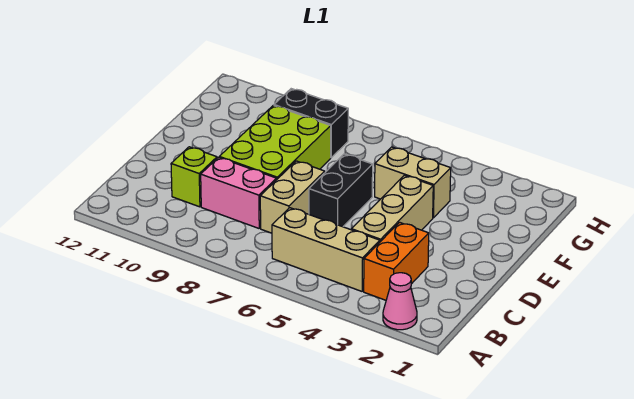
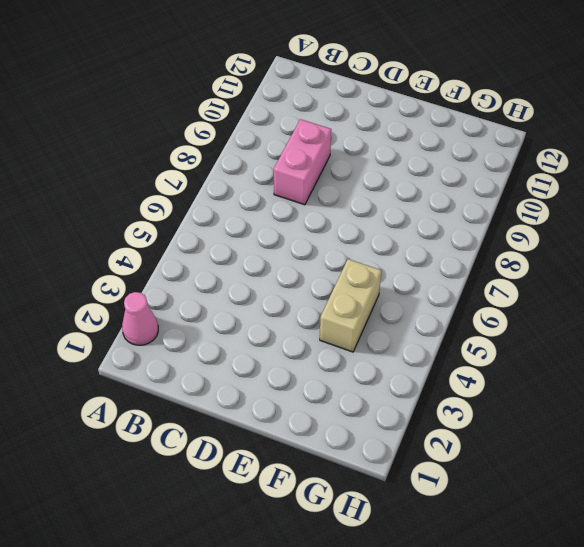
none -> orange 1x2 brick [364,222,429,300]
none -> tan 1x3 brick [272,208,380,291]

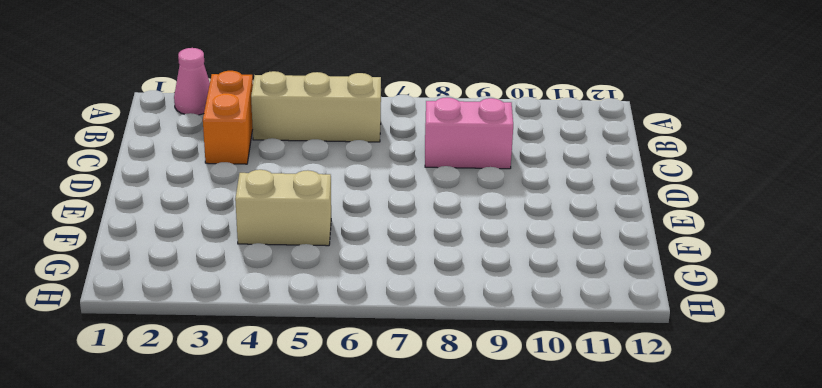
none -> tan 1x3 brick [351,175,433,242]
none -> tan 1x2 brick [260,161,325,233]

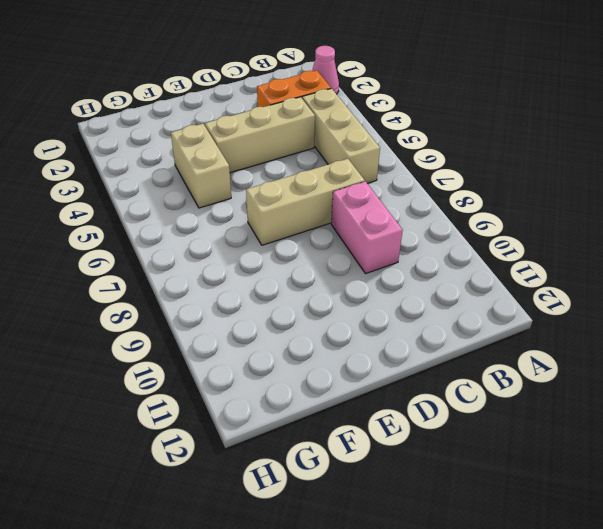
tan 1x3 brick [246,159,365,245] -> tan 1x2 brick [260,161,325,233]
none -> lime 1x1 brick [171,147,217,207]
none -> black 1x2 brick [309,154,373,227]

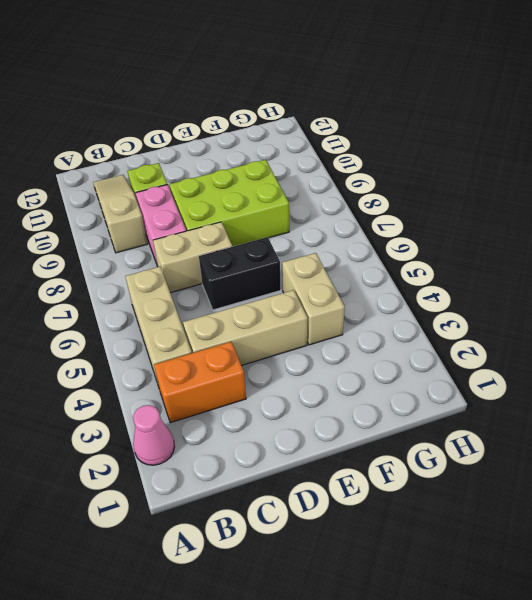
tan 1x3 slope [93,175,148,253] -> none
none -> black 1x2 brick [274,89,348,157]

